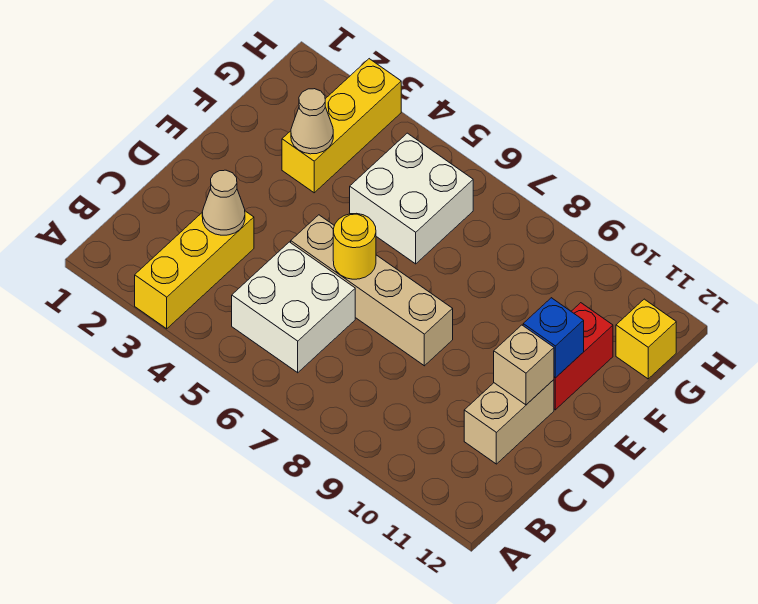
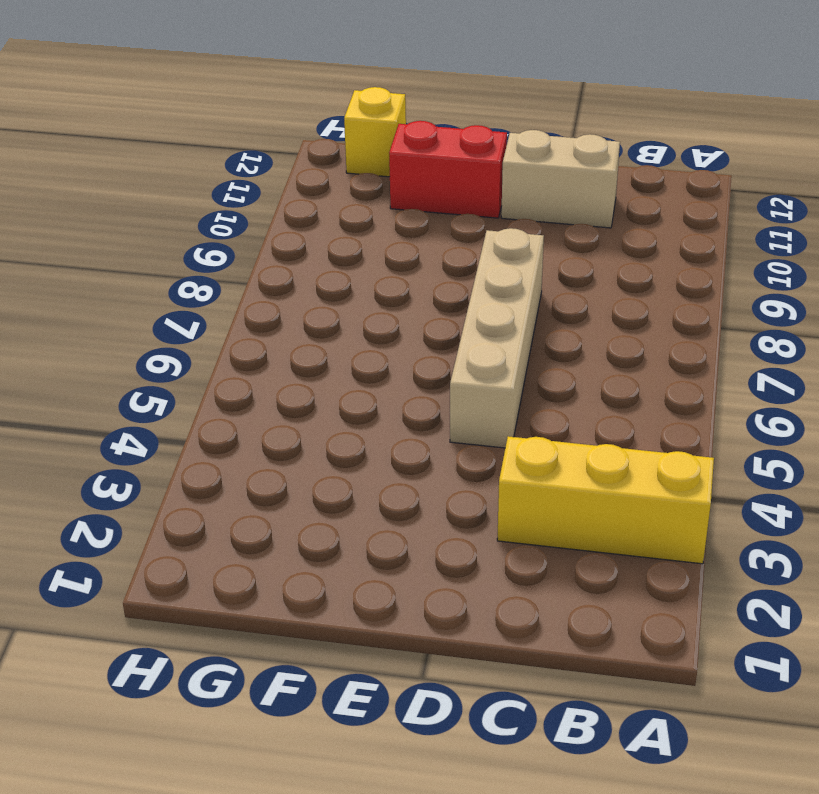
none -> white 2x2 brick [232,242,355,373]
none -> yellow 1x3 brick [282,59,401,193]
none -> white 2x2 brick [350,133,473,264]

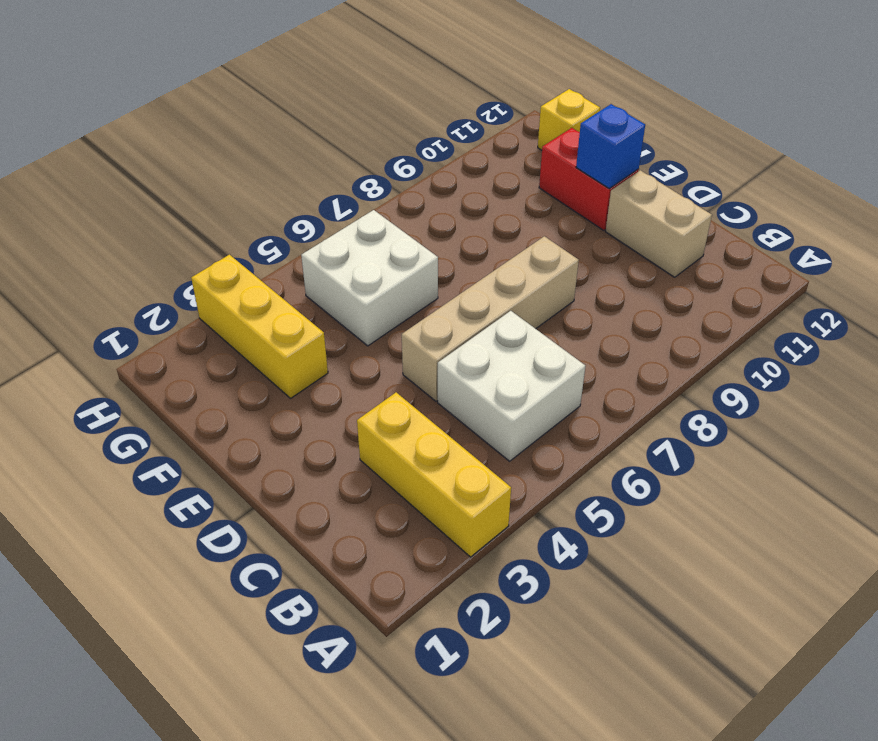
none -> tan 1x1 cone [202,170,245,235]
none -> yellow 1x1 round brick [333,213,376,279]
none -> tan 1x1 brick [494,325,554,405]

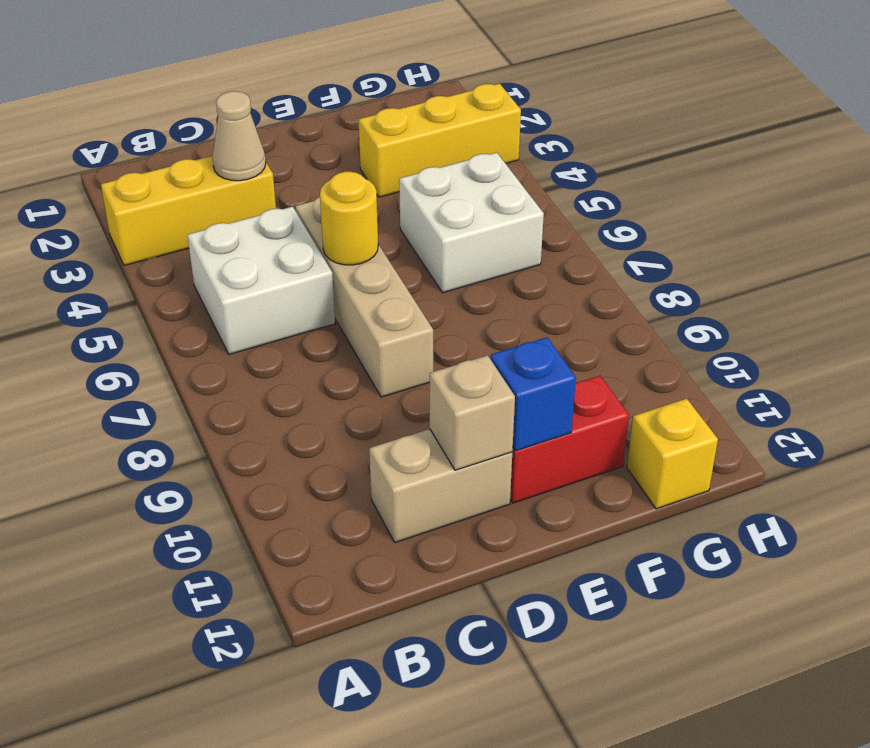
none -> tan 1x1 cone [291,89,333,154]

